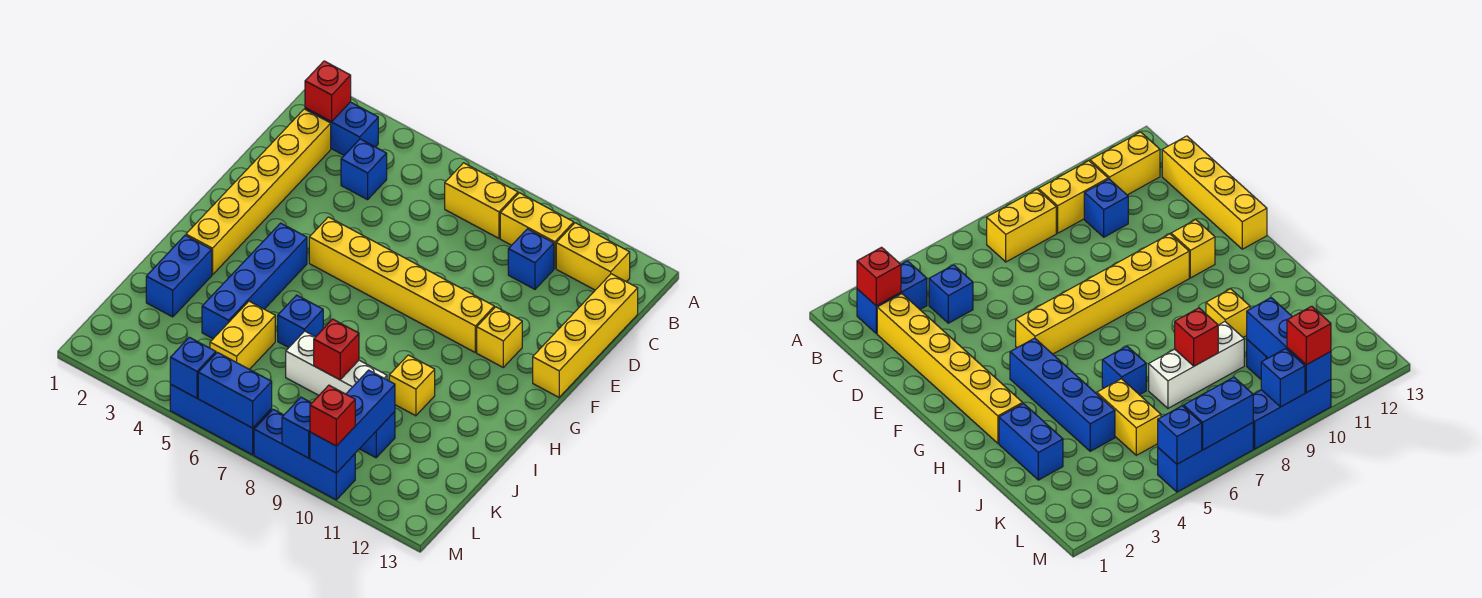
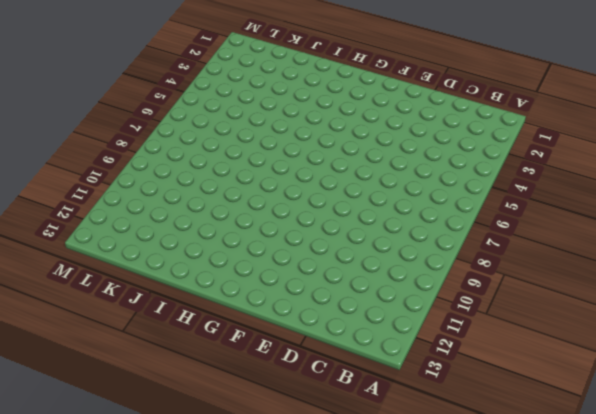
none -> blue 1x2 brick [305,102,378,155]
none -> yellow 1x2 brick [445,163,518,238]
none -> yellow 1x2 brick [500,193,574,268]

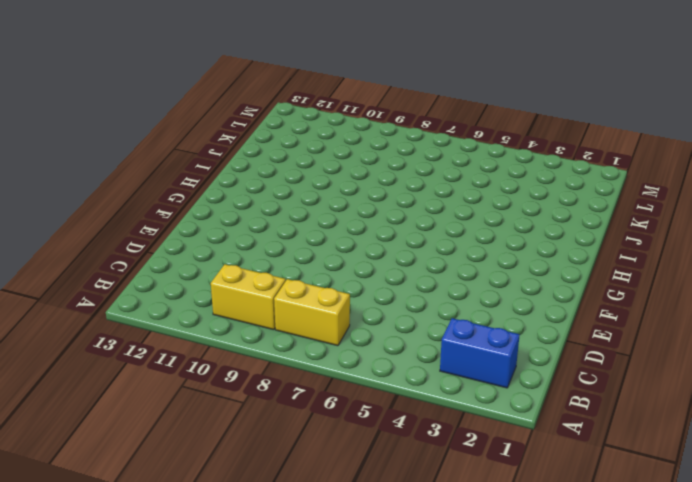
none -> yellow 1x2 brick [556,223,630,290]
none -> yellow 1x6 brick [186,109,331,275]
none -> blue 1x1 brick [341,139,387,200]

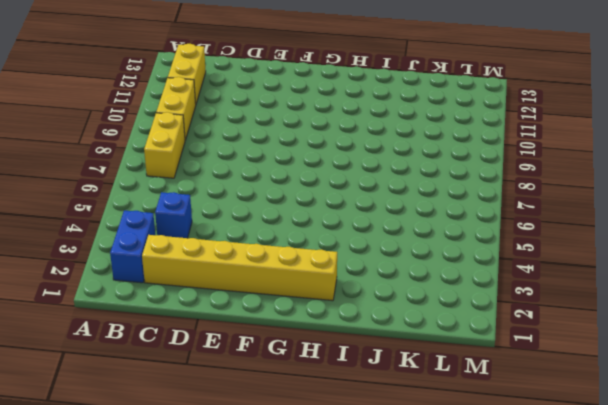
none -> blue 1x1 brick [508,229,554,289]
none -> yellow 1x4 brick [533,274,638,397]
none -> yellow 1x6 brick [309,217,494,352]

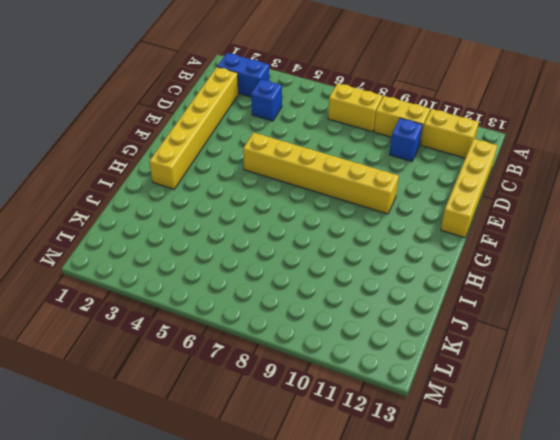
none -> yellow 1x1 brick [477,307,522,367]
none -> blue 1x4 brick [202,223,307,339]
none -> blue 1x2 brick [146,235,212,317]

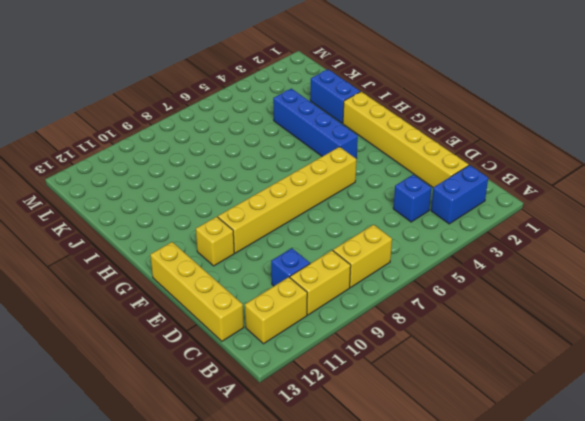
none -> blue 1x1 brick [278,295,323,348]
none -> yellow 1x1 brick [389,355,435,416]
none -> yellow 1x2 brick [210,301,275,369]

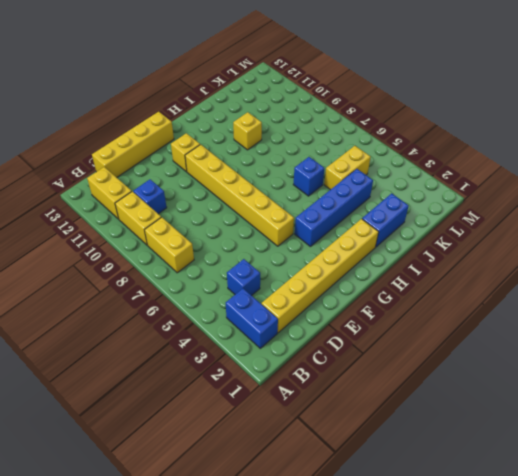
none -> white 1x3 brick [286,331,387,395]
none -> blue 1x1 brick [360,412,395,458]
none -> blue 1x3 brick [170,384,272,455]

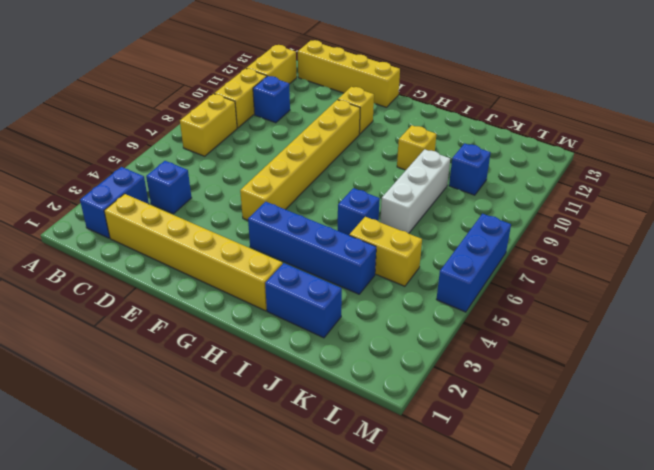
none -> blue 1x3 brick [254,409,355,500]
none -> red 1x1 brick [305,61,351,122]
none -> red 1x1 brick [314,319,359,380]

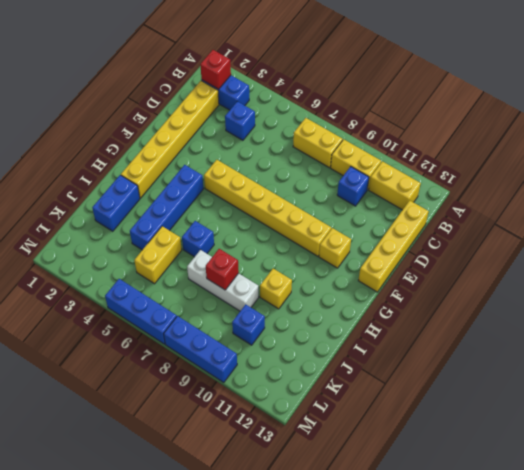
none -> blue 1x3 brick [310,370,395,473]
none -> blue 1x1 brick [170,337,216,398]
none -> blue 1x2 brick [198,352,272,428]

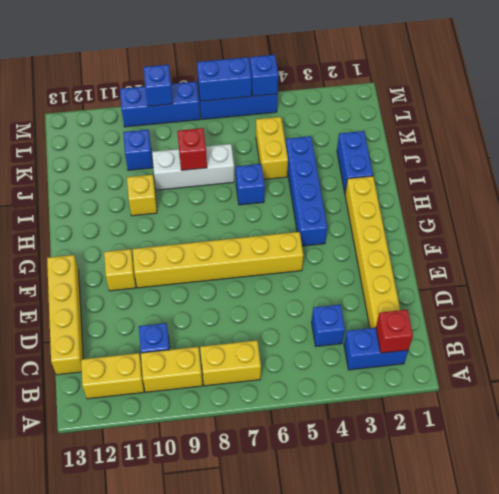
none -> blue 1x3 brick [310,370,395,473]
none -> red 1x1 brick [310,385,355,446]

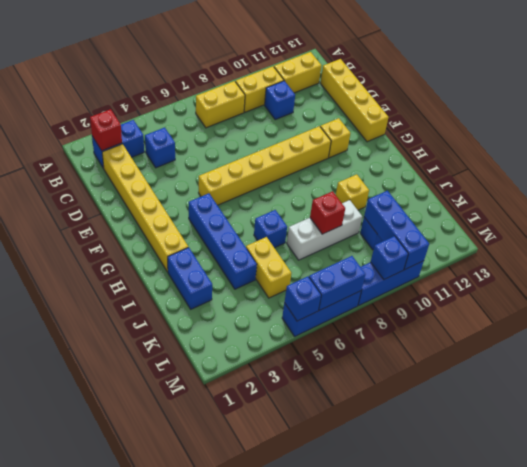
none -> red 1x1 brick [310,385,355,446]

